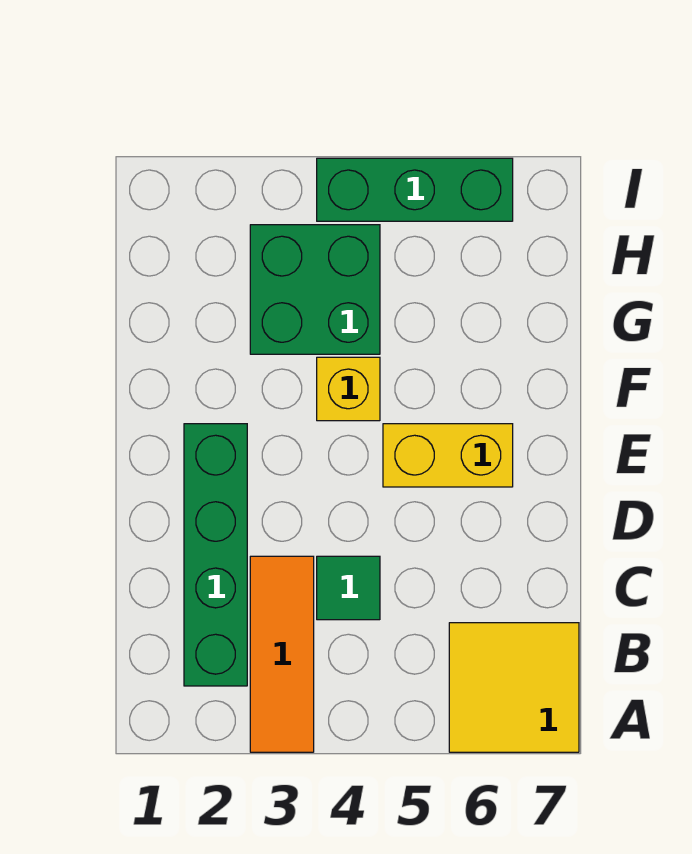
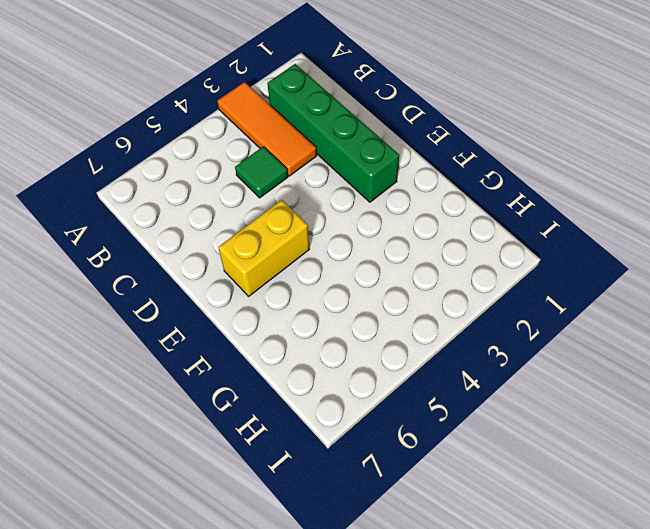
none -> yellow 2x2 tile [449,623,579,752]
none -> yellow 1x1 brick [317,357,380,421]

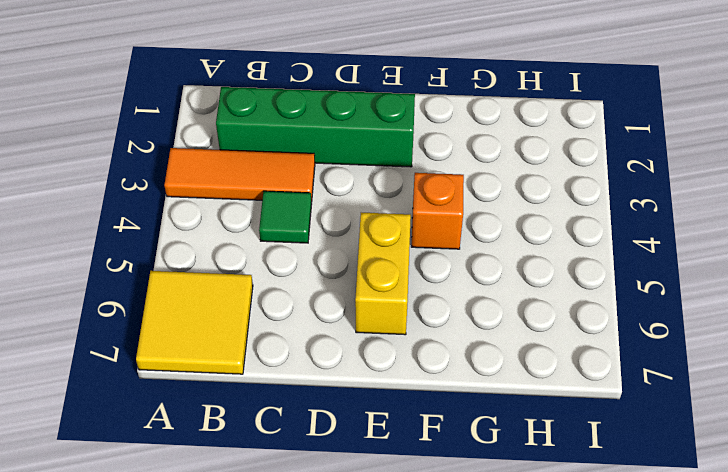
orange 1x1 brick [411,173,464,249] -> yellow 1x1 brick [317,357,380,421]
none -> green 2x2 brick [250,225,380,354]
none -> green 1x3 brick [317,158,513,221]

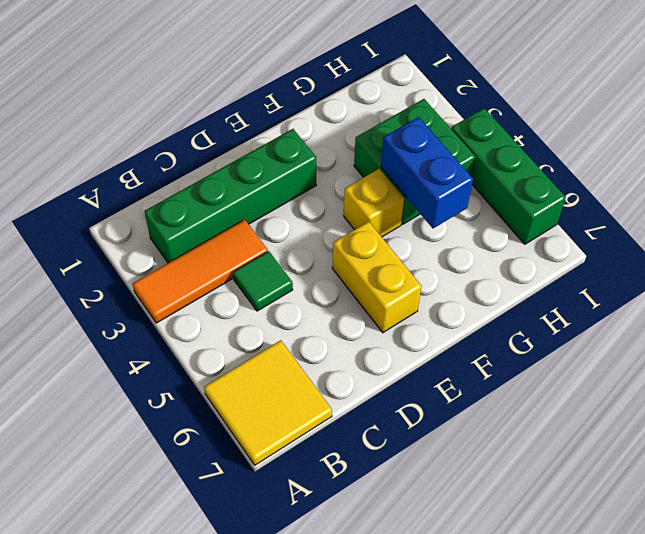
blue 1x2 brick [381,117,473,228] -> none

